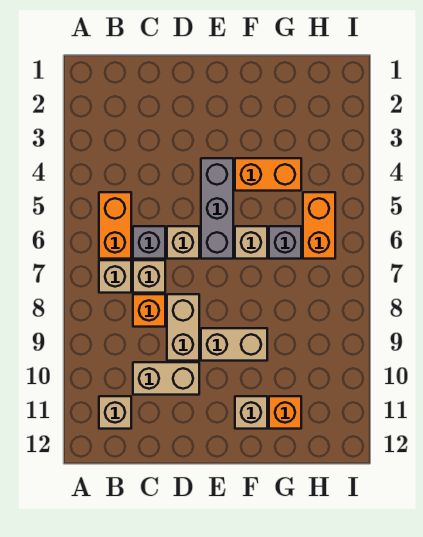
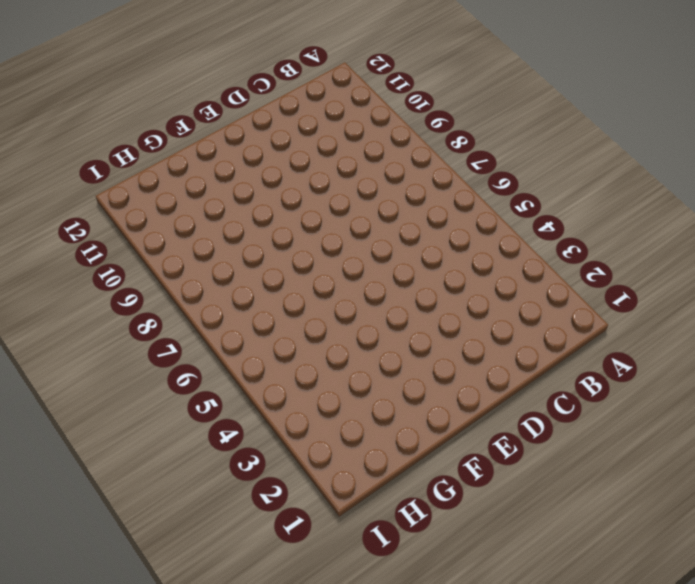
none -> orange 1x2 brick [99,192,131,259]
none -> tan 1x1 brick [99,260,131,293]
none -> tan 1x1 brick [99,396,131,429]

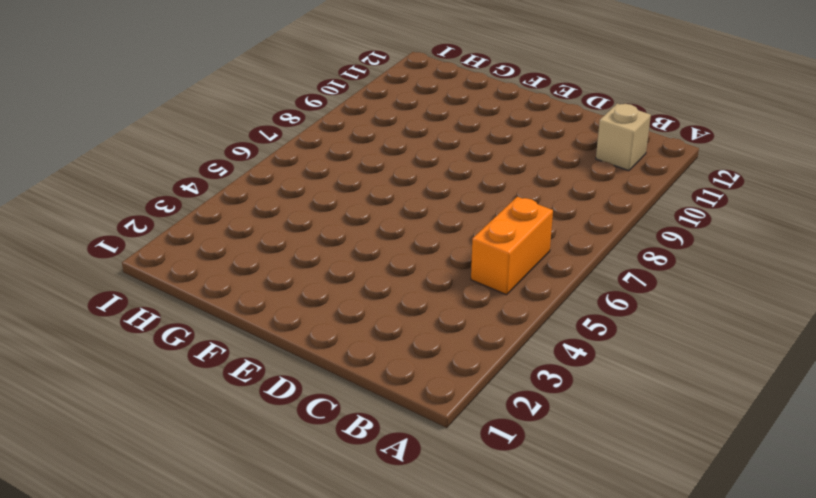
none -> tan 1x1 brick [99,260,131,293]
none -> grey 1x1 brick [133,226,165,259]
none -> tan 1x1 brick [133,260,165,293]

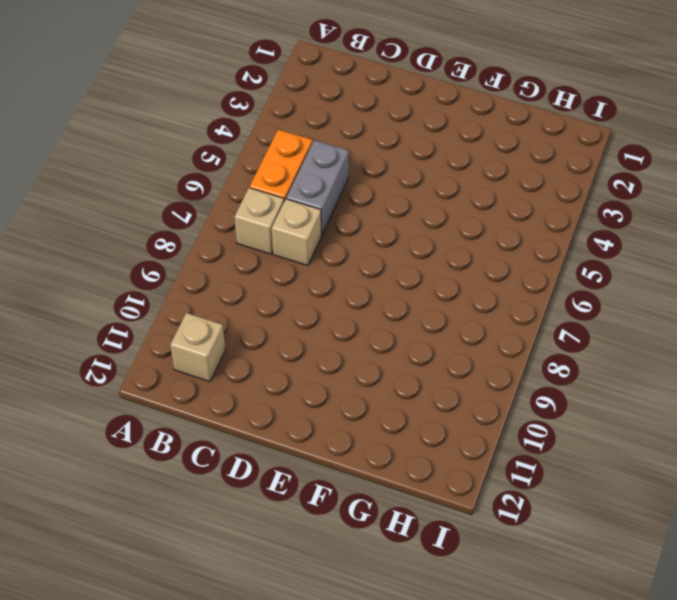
grey 1x2 brick [286,140,349,235] -> grey 1x1 brick [133,226,165,259]
none -> orange 1x1 brick [133,294,165,327]
none -> tan 1x2 brick [133,362,199,395]
none -> tan 1x1 brick [167,226,199,259]

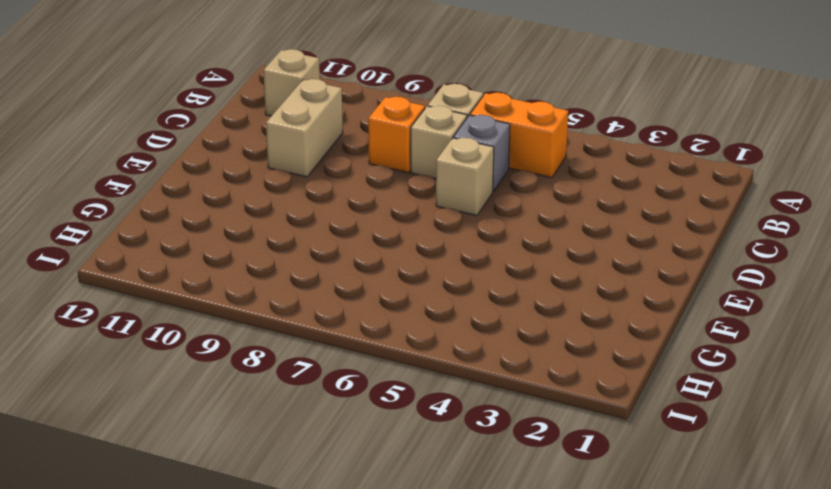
none -> tan 1x2 brick [167,294,199,361]
none -> grey 1x3 brick [201,158,233,259]
none -> tan 1x2 brick [201,328,267,361]

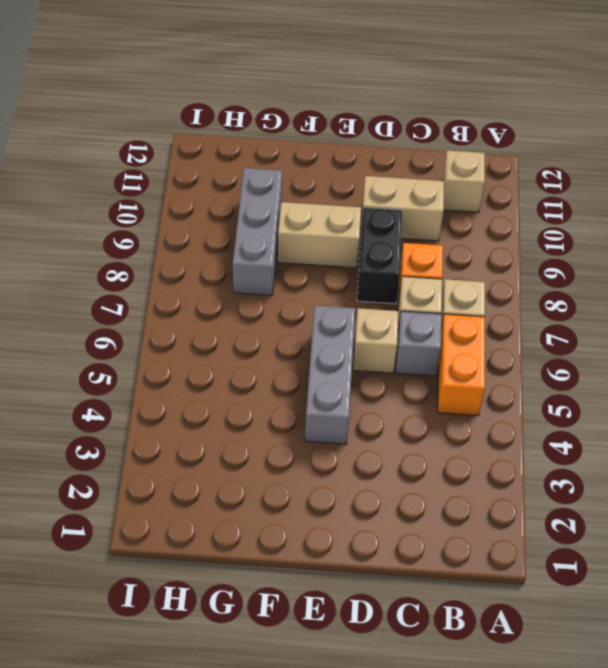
black 1x2 brick [357,207,402,304] -> tan 1x2 brick [167,294,199,361]
grey 1x3 brick [233,168,282,295] -> none
none -> orange 1x2 brick [235,158,301,191]
none -> tan 1x1 brick [235,226,267,259]
none -> tan 1x1 brick [235,396,267,429]

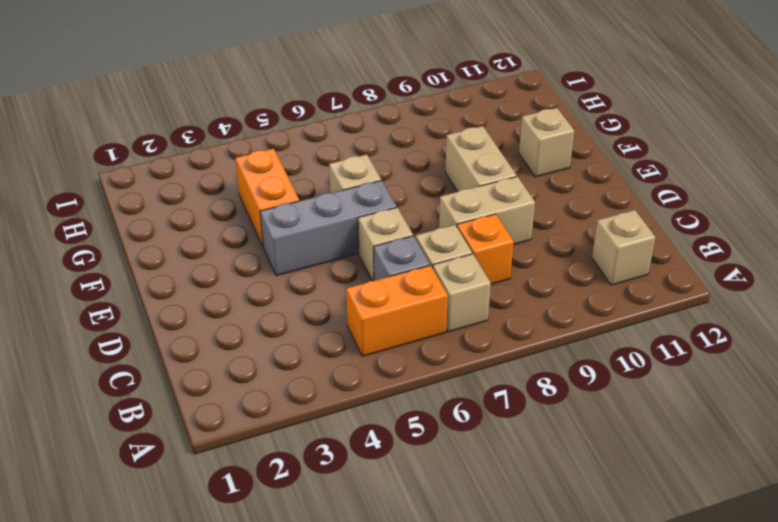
none -> tan 1x2 brick [133,362,199,395]
none -> grey 1x1 brick [269,226,301,259]
none -> orange 1x1 brick [269,396,301,429]

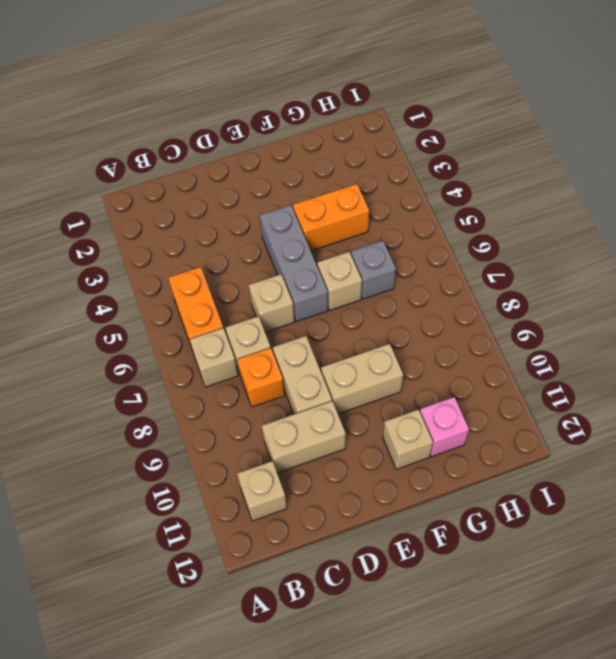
pink 1x1 brick [420,397,469,457] -> orange 1x1 brick [269,396,301,429]
none -> grey 1x1 brick [133,226,165,259]
none -> orange 1x2 brick [303,192,335,259]

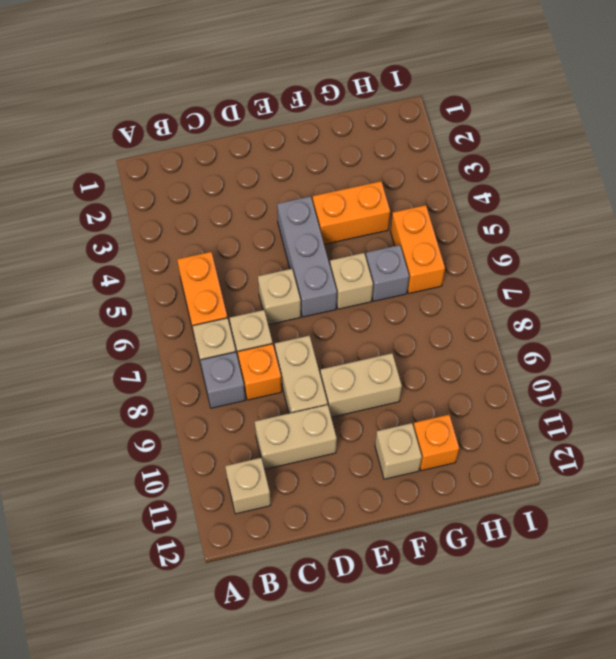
grey 1x1 brick [201,352,245,408] -> grey 1x1 brick moved to [133,226,165,259]

